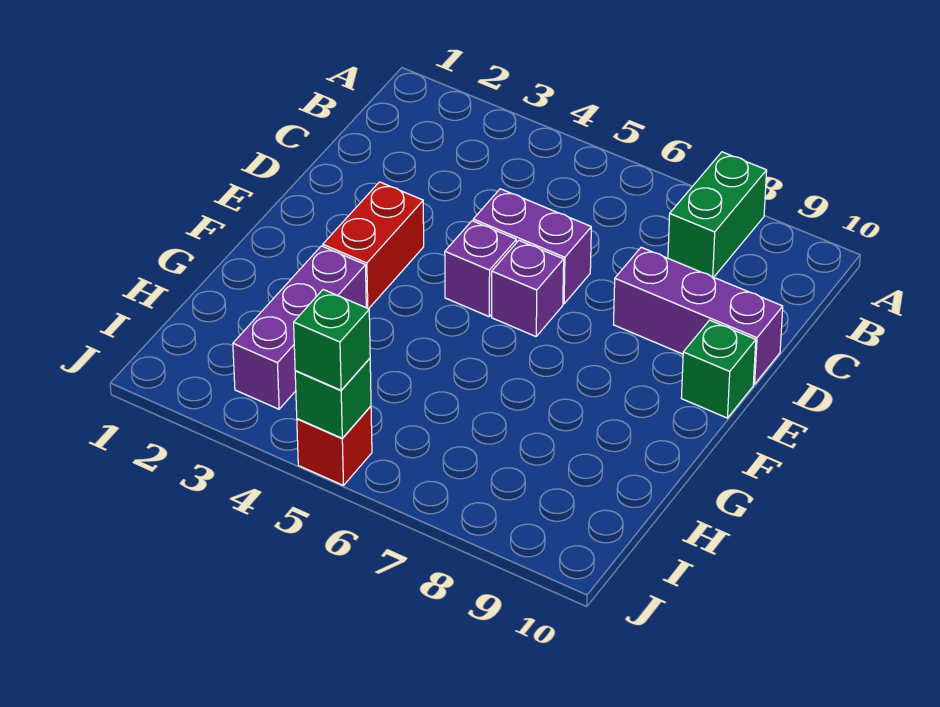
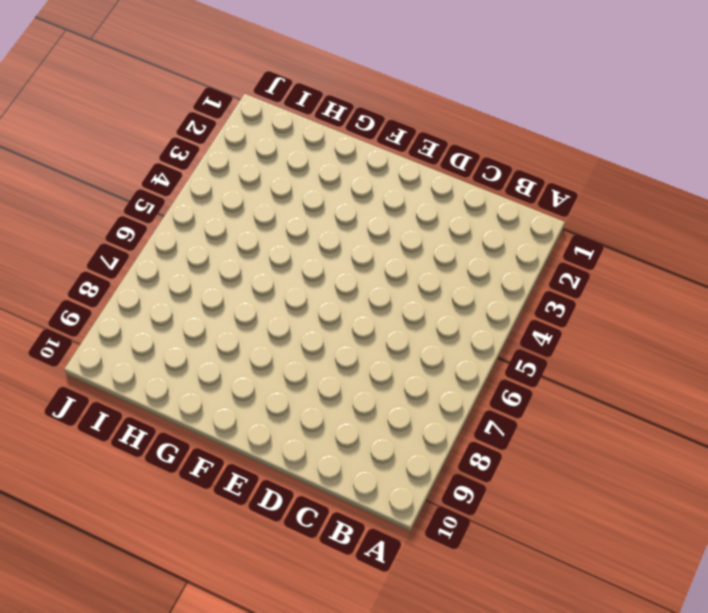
none -> green 1x2 brick [668,152,767,277]
none -> purple 1x2 brick [473,189,591,304]

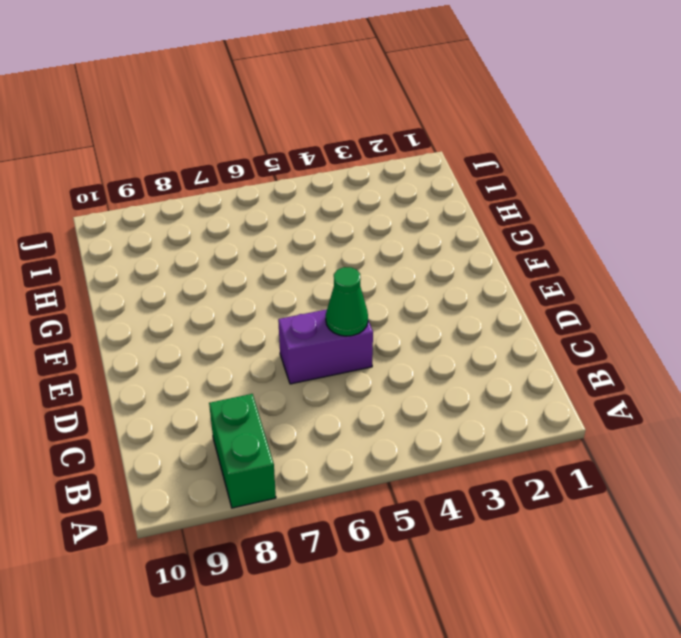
green 1x1 cone [326,267,368,336] -> none
none -> purple 1x3 brick [614,247,783,384]
none -> red 1x2 brick [323,182,424,309]

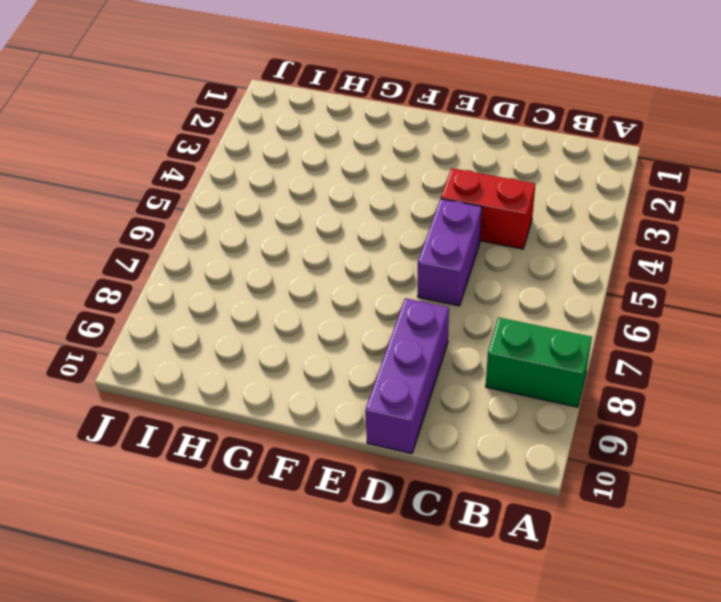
red 1x2 brick [441,168,535,249] -> red 1x2 brick moved to [323,182,424,309]
none -> purple 1x1 brick [445,221,516,316]
none -> purple 1x1 brick [492,240,564,336]

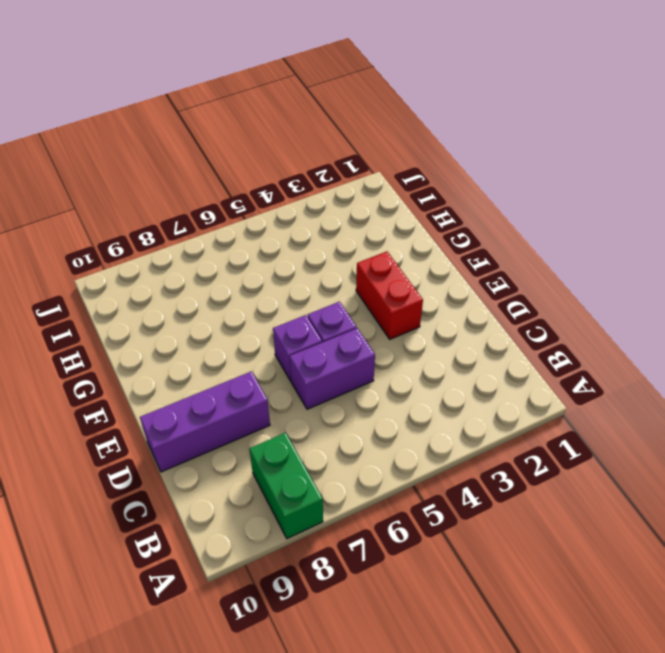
none -> green 1x1 brick [681,320,756,418]
none -> purple 1x3 brick [233,246,366,409]

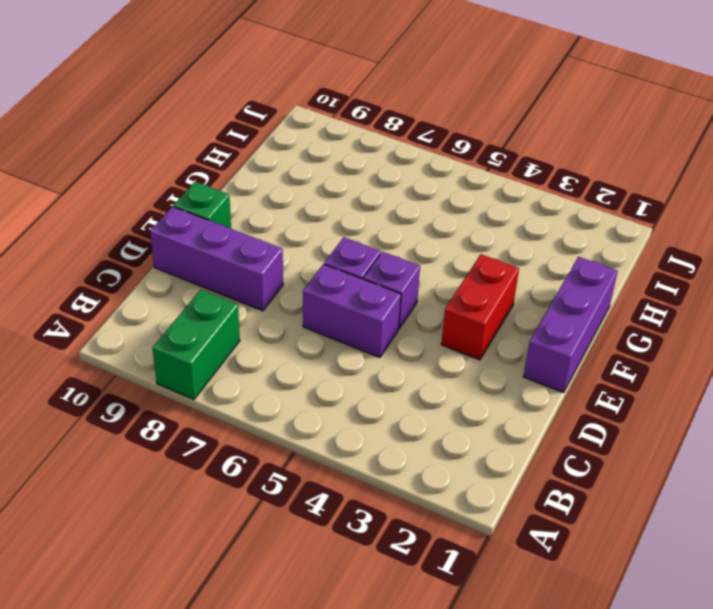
purple 1x3 brick [523,257,618,393] -> purple 1x3 brick moved to [233,246,366,409]
none -> red 1x1 brick [297,406,372,485]
none -> green 1x1 brick [295,358,371,438]

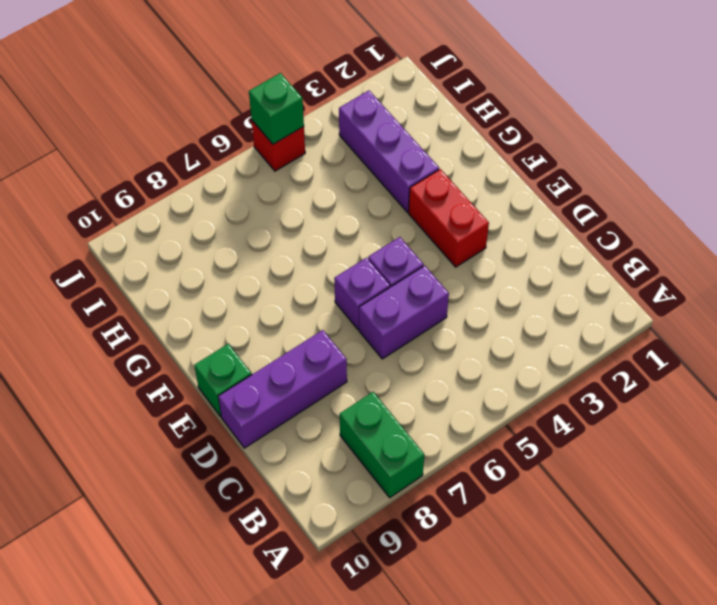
none -> green 1x1 brick [294,290,370,390]

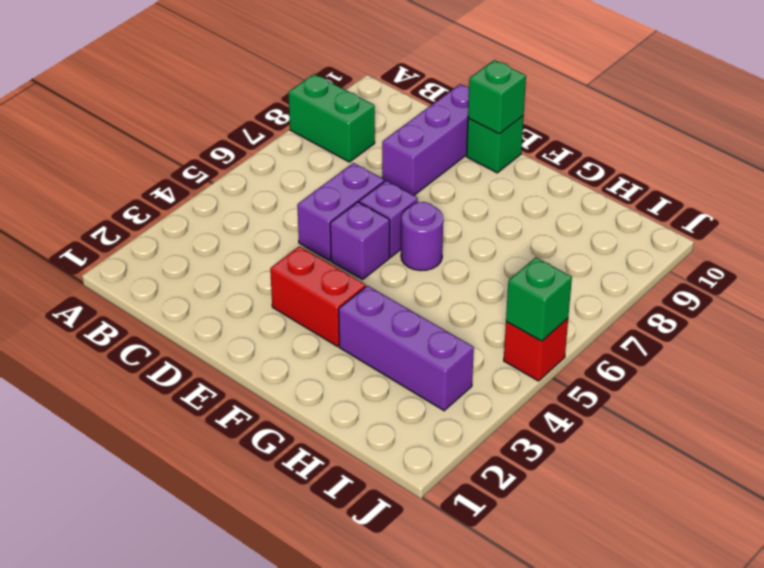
green 1x1 brick [468,60,526,134] -> green 1x1 brick moved to [294,290,370,390]
purple 1x1 round brick [401,202,443,271] -> none

